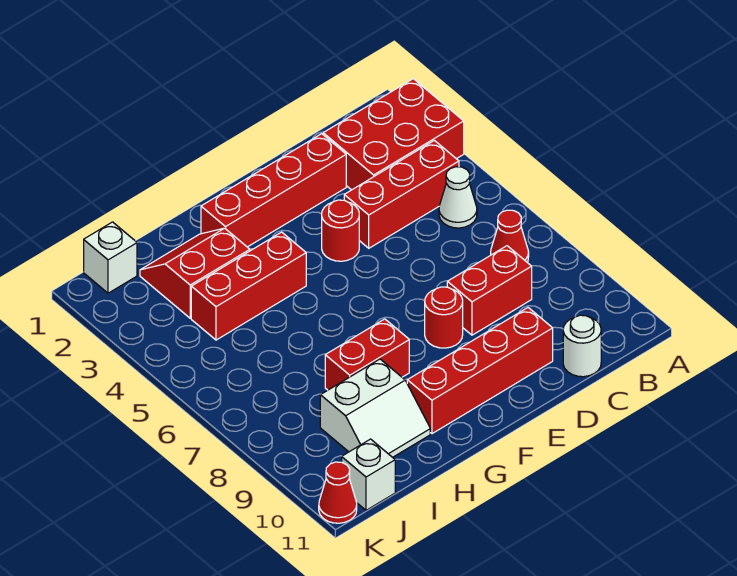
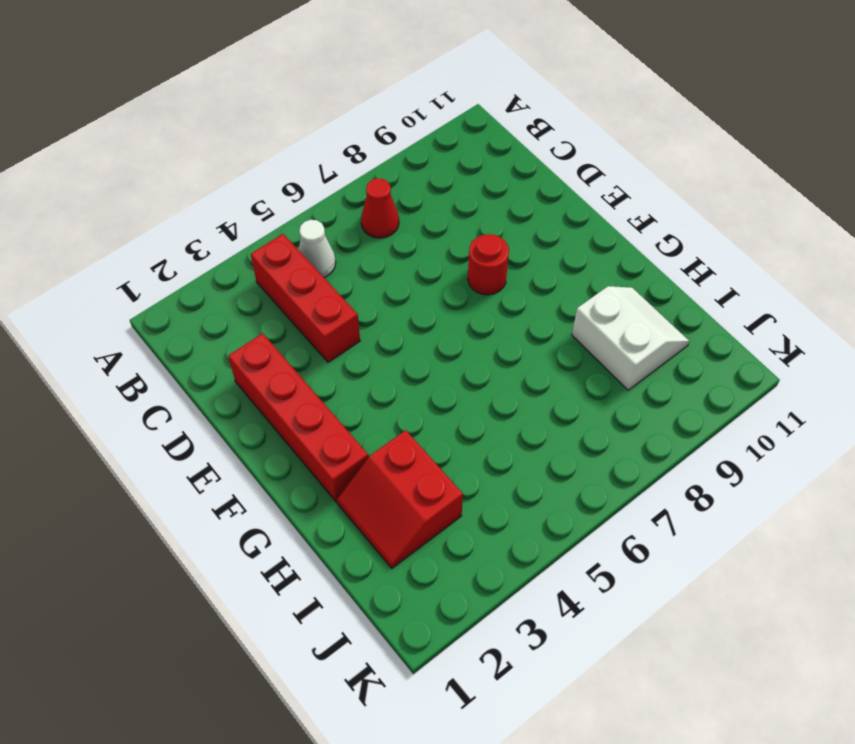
none -> red 2x3 brick [323,79,464,190]
none -> red 1x2 brick [447,246,532,335]
none -> white 1x1 round brick [563,315,601,377]

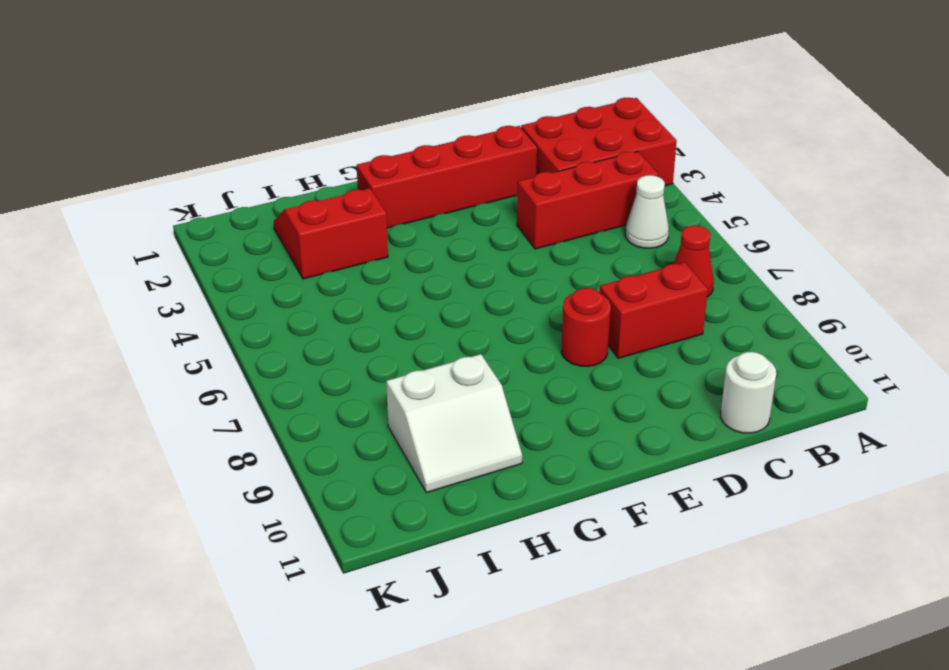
none -> red 1x4 brick [407,308,553,434]
none -> red 1x1 round brick [322,200,359,261]
none -> red 1x3 brick [191,232,306,340]

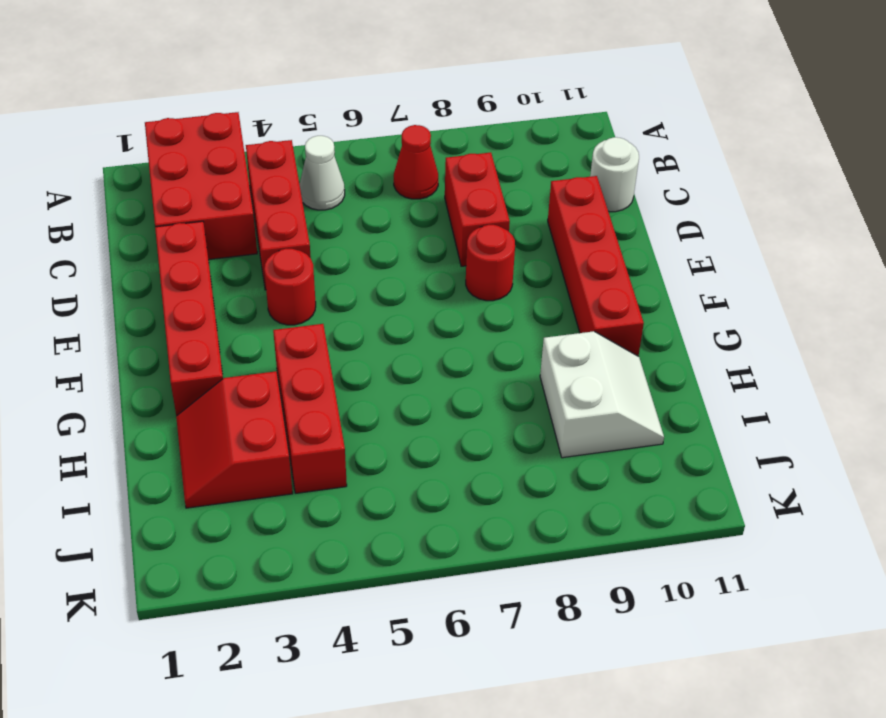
none -> red 1x2 brick [325,319,409,390]
none -> white 1x1 brick [84,222,137,293]
none -> white 1x1 brick [342,439,395,510]

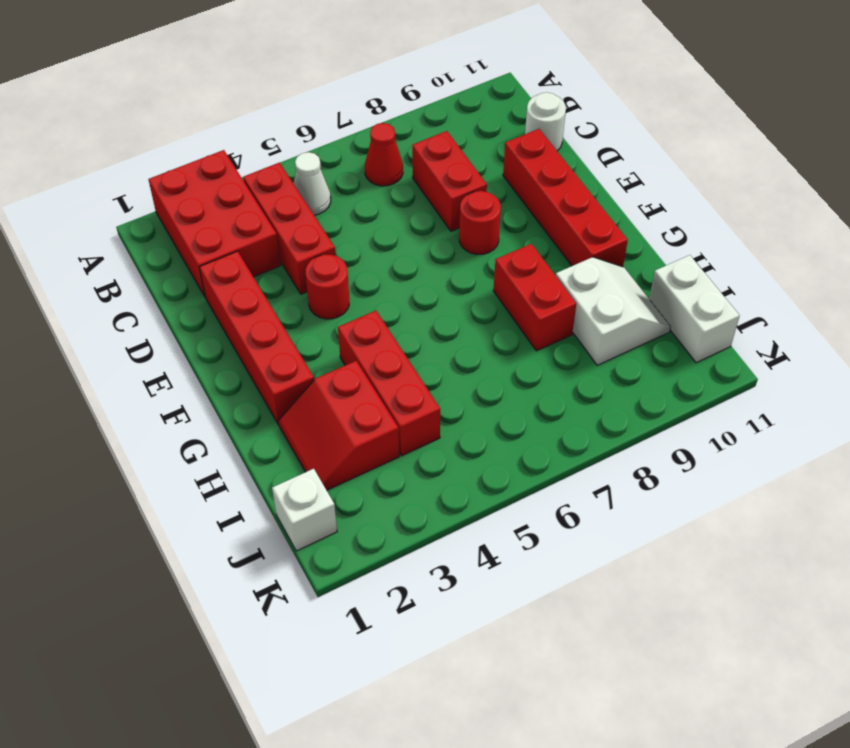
white 1x2 brick [649,255,740,363] -> white 1x1 brick [342,439,395,510]
none -> red 1x1 cone [319,462,357,523]

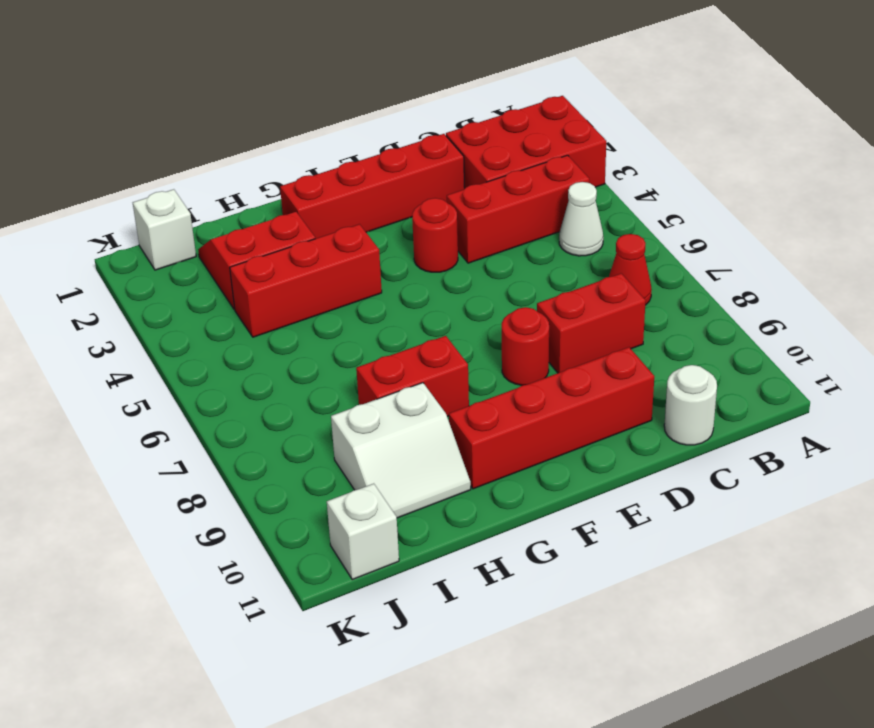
none -> red 1x1 cone [319,462,357,523]

